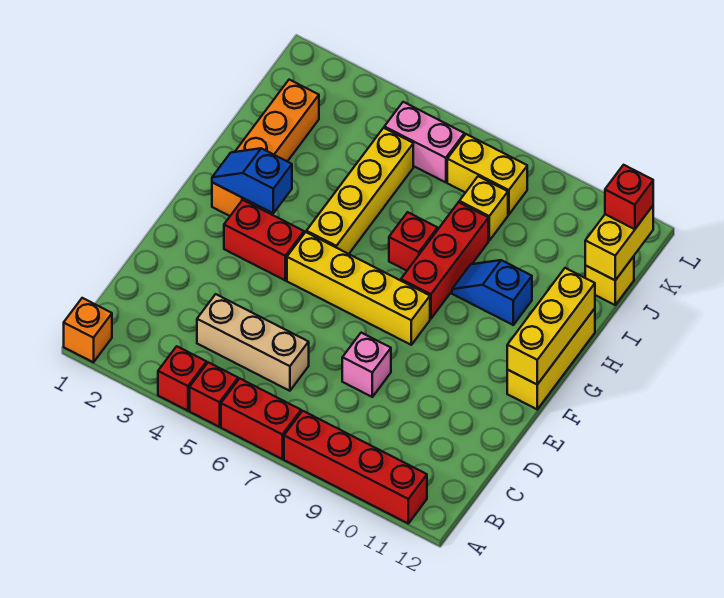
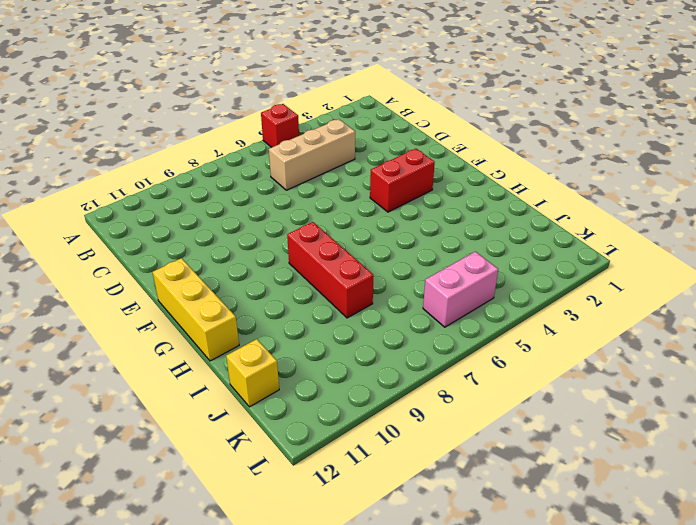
none -> orange 1x1 brick [64,298,112,362]
none -> red 1x1 brick [158,346,207,411]
none -> red 1x2 brick [221,379,301,459]

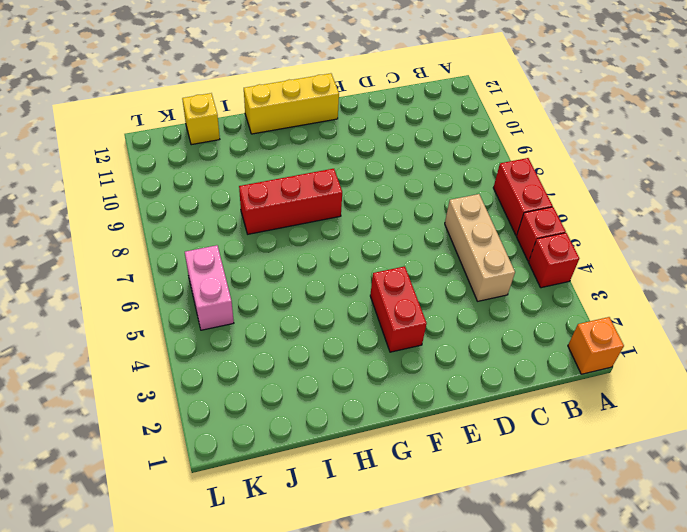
none -> red 1x4 brick [284,411,427,523]
none -> pink 1x1 brick [342,333,391,397]
none -> yellow 1x4 brick [287,232,430,345]

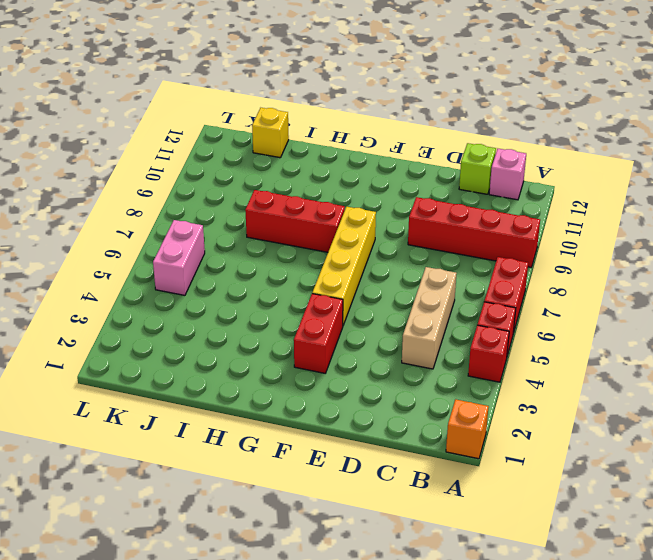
red 1x4 brick [408,197,540,267] -> red 1x4 brick turned to [284,411,427,523]
pink 1x1 brick [489,149,526,200] -> pink 1x1 brick moved to [342,333,391,397]
lime 1x1 brick [459,143,496,194] -> none
none -> yellow 1x3 brick [507,308,595,409]
none -> orange 1x4 brick [212,80,319,216]
none -> yellow 1x4 brick [306,128,413,254]

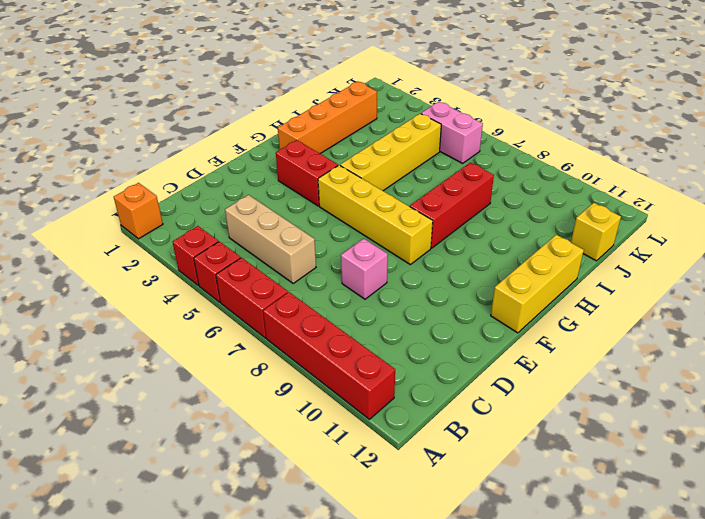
none -> red 1x1 brick [389,212,437,271]
none -> blue 1x2 slope [452,260,532,325]
none -> yellow 1x1 brick [459,176,508,240]

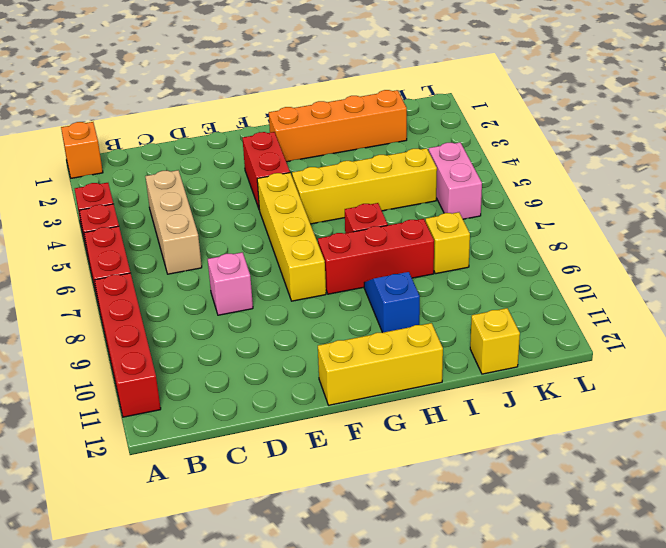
none -> yellow 1x2 brick [447,134,527,215]
none -> yellow 1x3 brick [507,268,595,384]
none -> blue 1x2 slope [212,148,292,213]

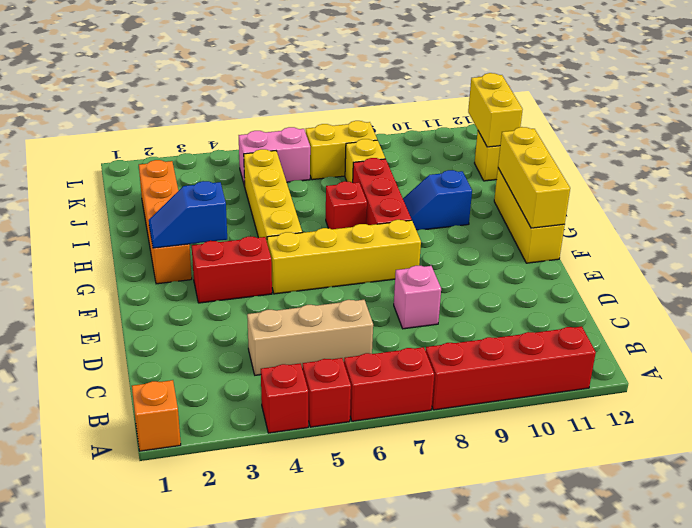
none -> red 1x1 brick [605,165,653,229]

